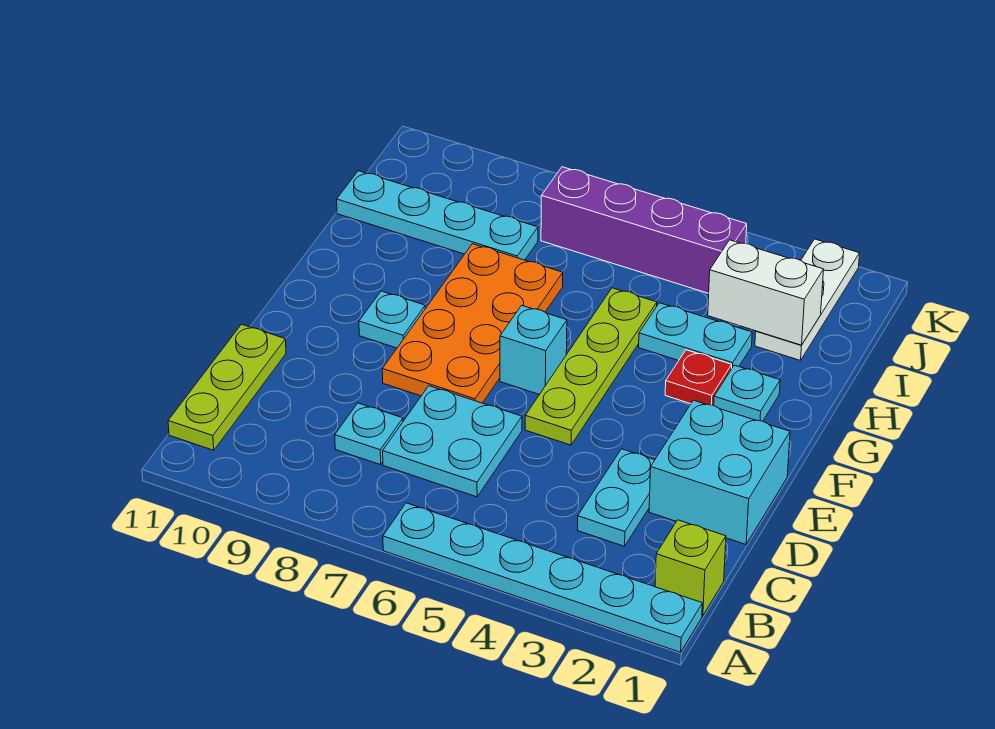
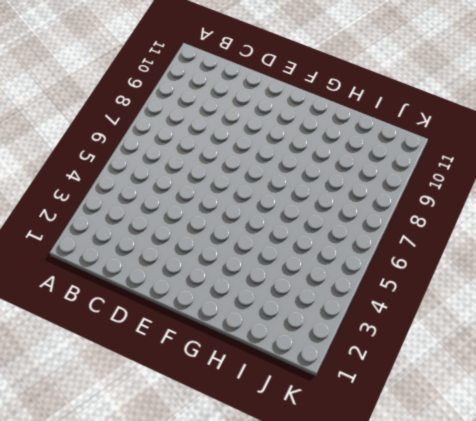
none -> cyan 1x6 plate [383,503,702,652]
none -> lime 1x1 brick [655,520,726,616]
none -> lime 1x3 plate [168,324,286,450]

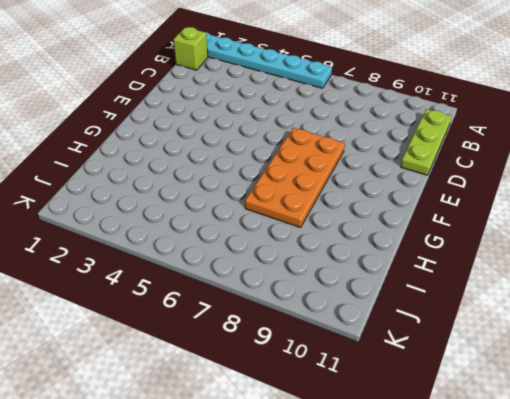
none -> cyan 1x2 plate [577,449,655,546]
none -> cyan 2x2 plate [383,386,522,497]
none -> cyan 1x1 plate [335,403,403,465]

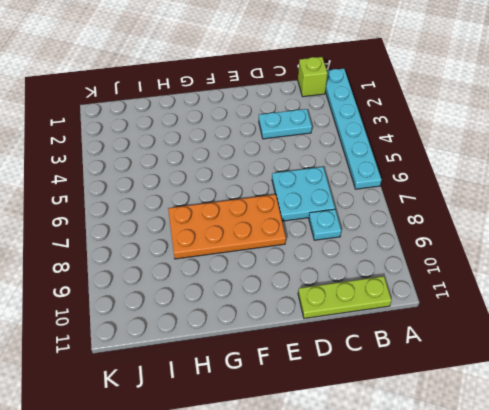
none -> cyan 2x2 brick [649,400,790,544]
none -> lime 1x4 plate [525,288,657,445]
none -> cyan 1x1 brick [500,305,567,394]

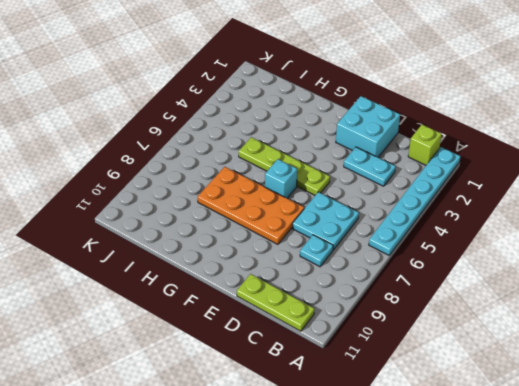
none -> cyan 1x1 plate [359,291,425,348]
none -> cyan 1x1 plate [714,365,780,421]
none -> red 1x1 plate [665,350,732,405]

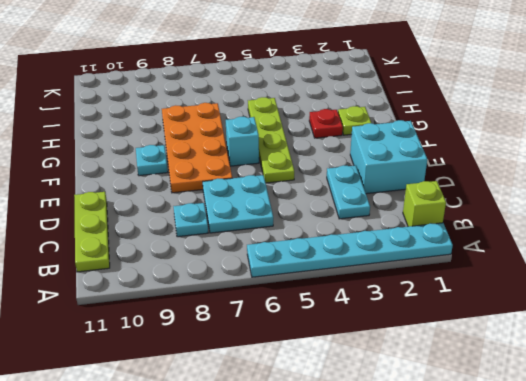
lime 1x1 plate [338,106,371,135] -> cyan 1x1 plate [714,365,780,421]
none -> cyan 1x2 plate [639,303,752,368]
none -> white 1x3 plate [755,239,860,360]
none -> cyan 1x4 plate [337,171,538,260]

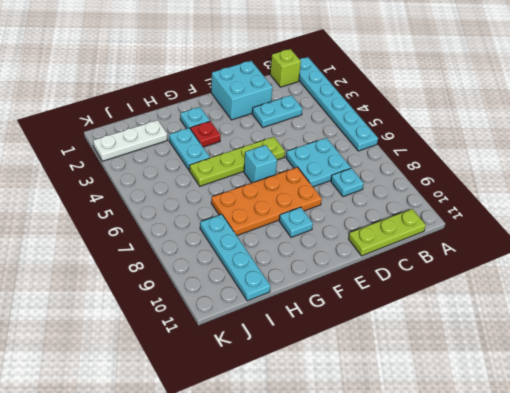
none -> purple 1x4 brick [541,167,747,293]
none -> white 1x2 brick [708,240,824,345]

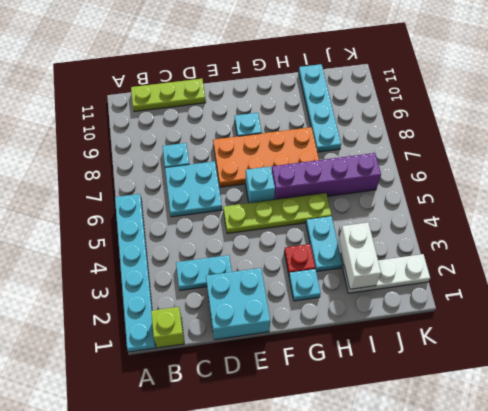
purple 1x4 brick [272,153,381,200] -> purple 1x4 brick turned to [541,167,747,293]

